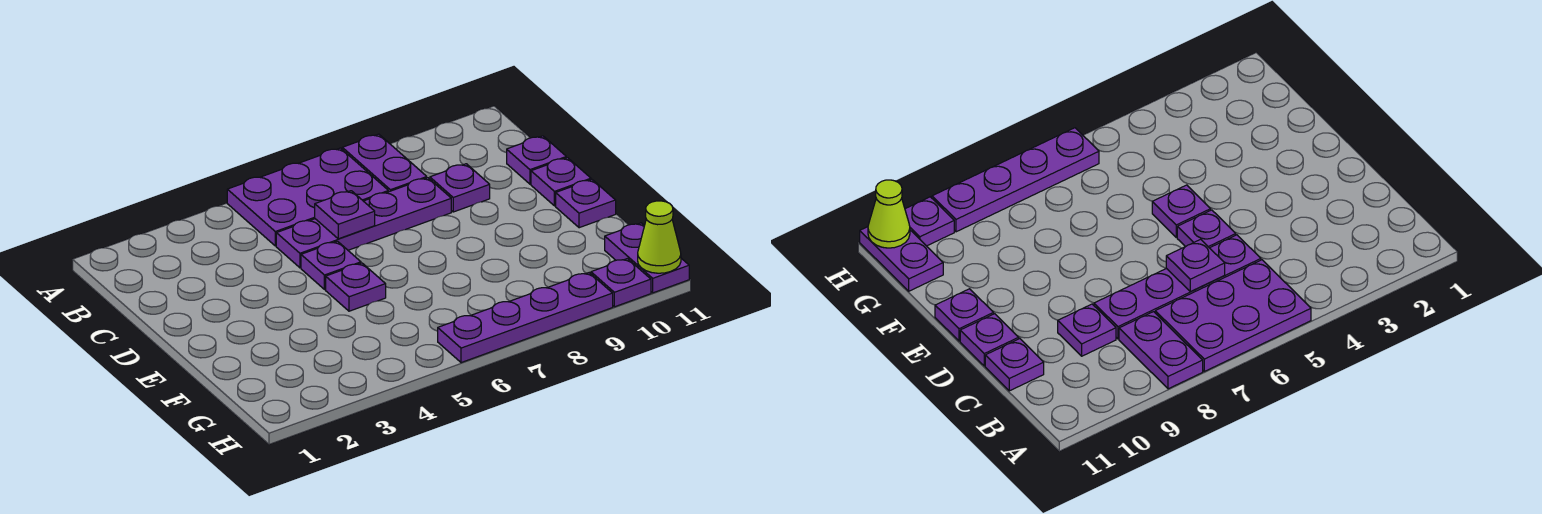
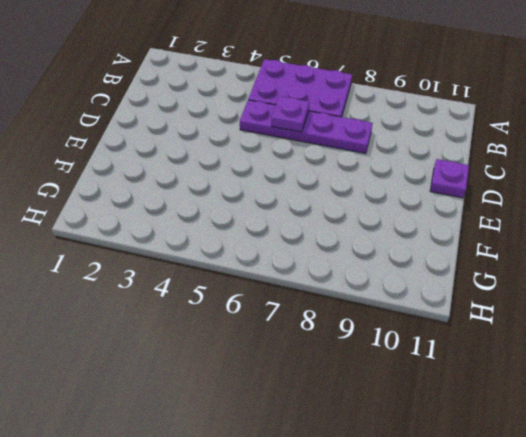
none -> purple 1x2 plate [342,134,427,192]
none -> purple 1x1 plate [430,164,490,212]
none -> purple 1x1 plate [507,136,566,184]

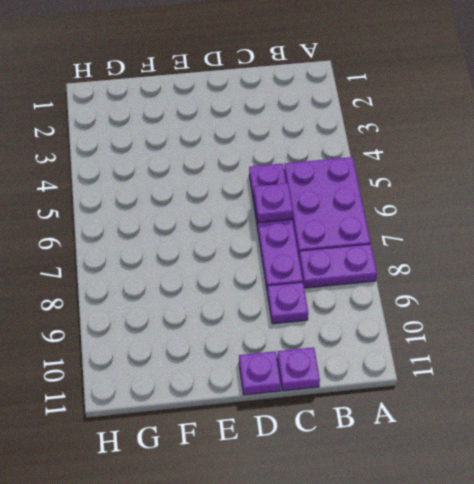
none -> purple 1x1 plate [301,241,361,290]
none -> purple 1x1 plate [326,263,386,311]
none -> purple 1x1 plate [556,180,616,228]

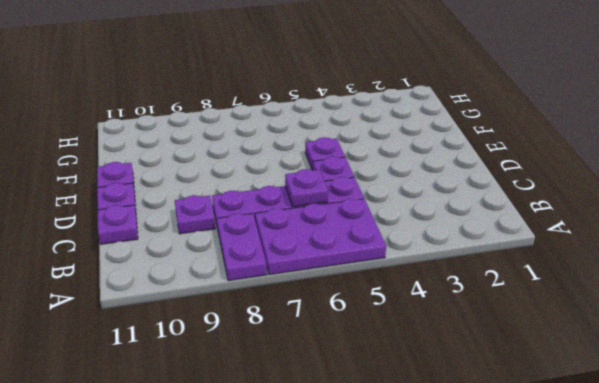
none -> purple 1x2 plate [605,223,689,293]
none -> purple 1x4 plate [438,273,613,363]
none -> purple 1x1 plate [591,259,651,307]

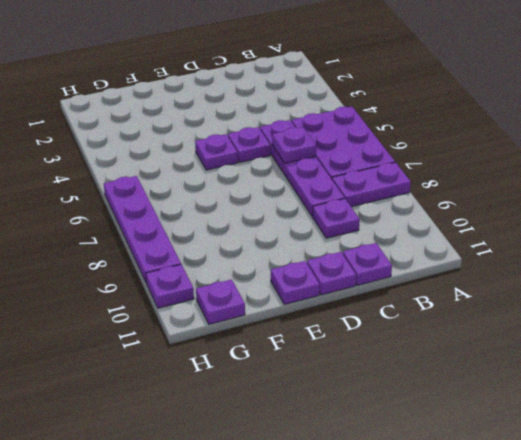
purple 1x1 plate [196,279,245,324] -> purple 1x2 plate [605,223,689,293]
none -> lime 1x1 cone [638,201,681,273]

